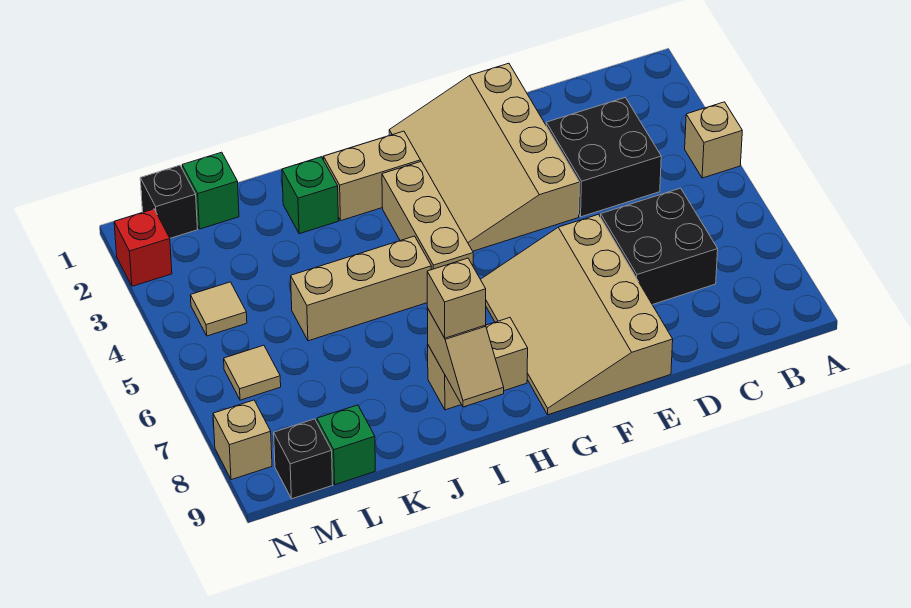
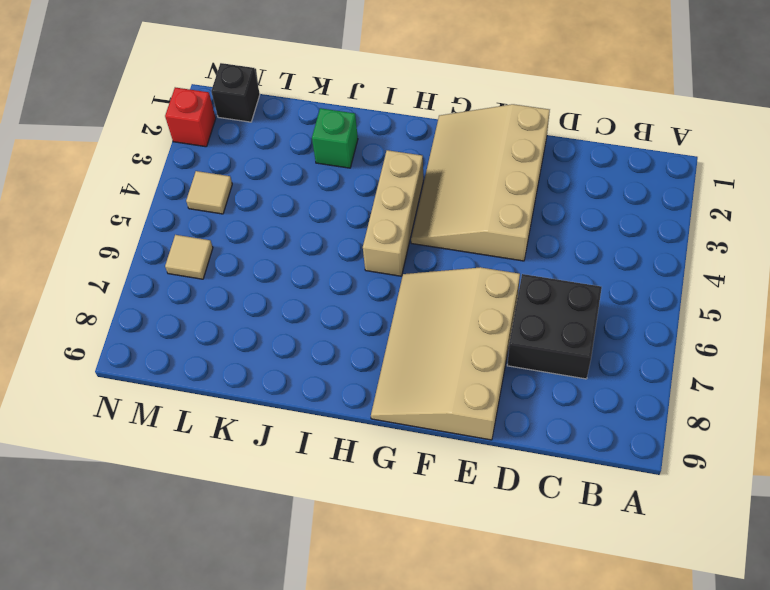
none -> tan 1x1 brick [685,102,742,178]
none -> black 2x2 brick [546,97,661,217]
none -> tan 1x2 brick [324,131,421,221]

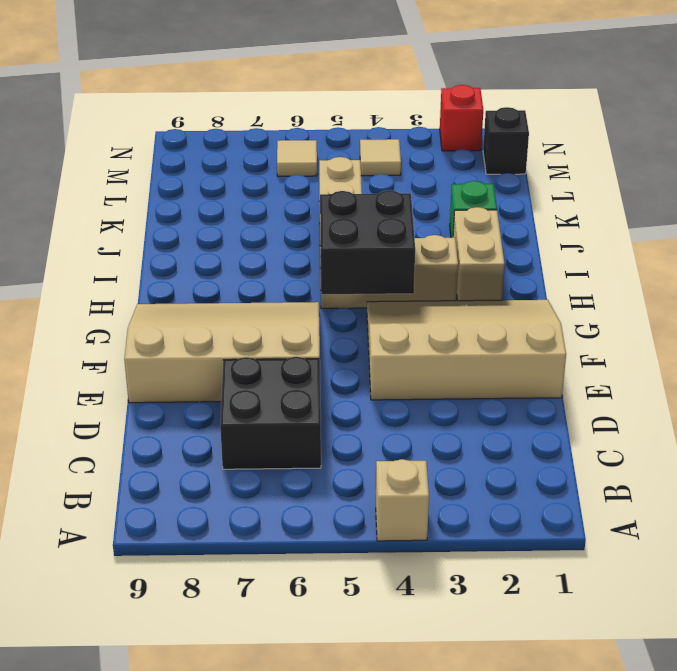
black 2x2 brick [320,190,415,294] -> black 2x2 brick moved to [546,97,661,217]
none -> tan 1x2 brick [428,318,528,410]
none -> green 1x1 brick [182,152,239,229]
none -> green 1x1 brick [317,405,375,485]

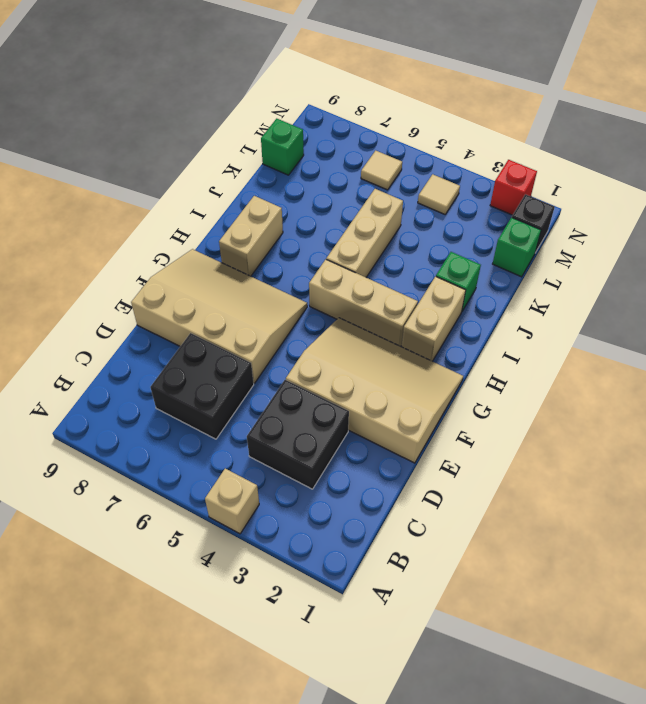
none -> black 1x1 brick [274,419,333,499]
none -> tan 1x1 brick [213,400,272,480]
none -> tan 1x2 slope [427,308,504,407]

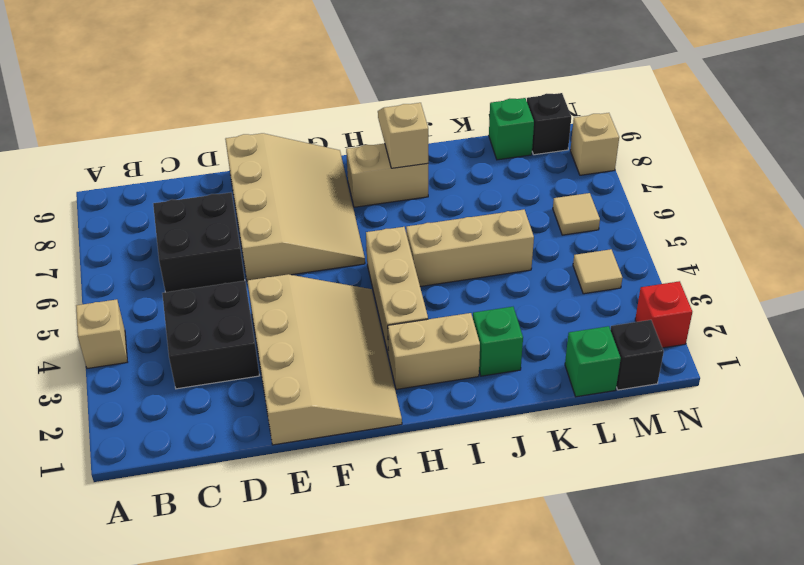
none -> tan 1x1 brick [427,258,486,338]

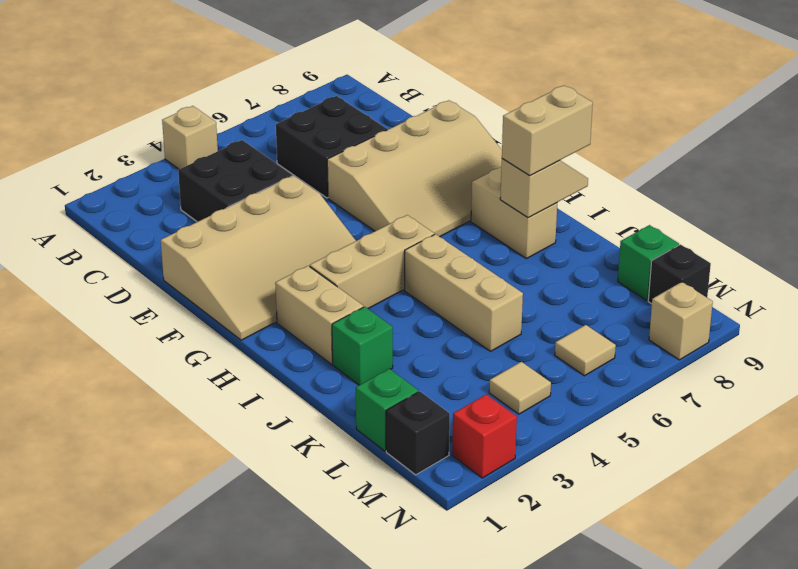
tan 1x2 brick [502,85,593,176] -> tan 1x1 brick [427,258,486,338]

